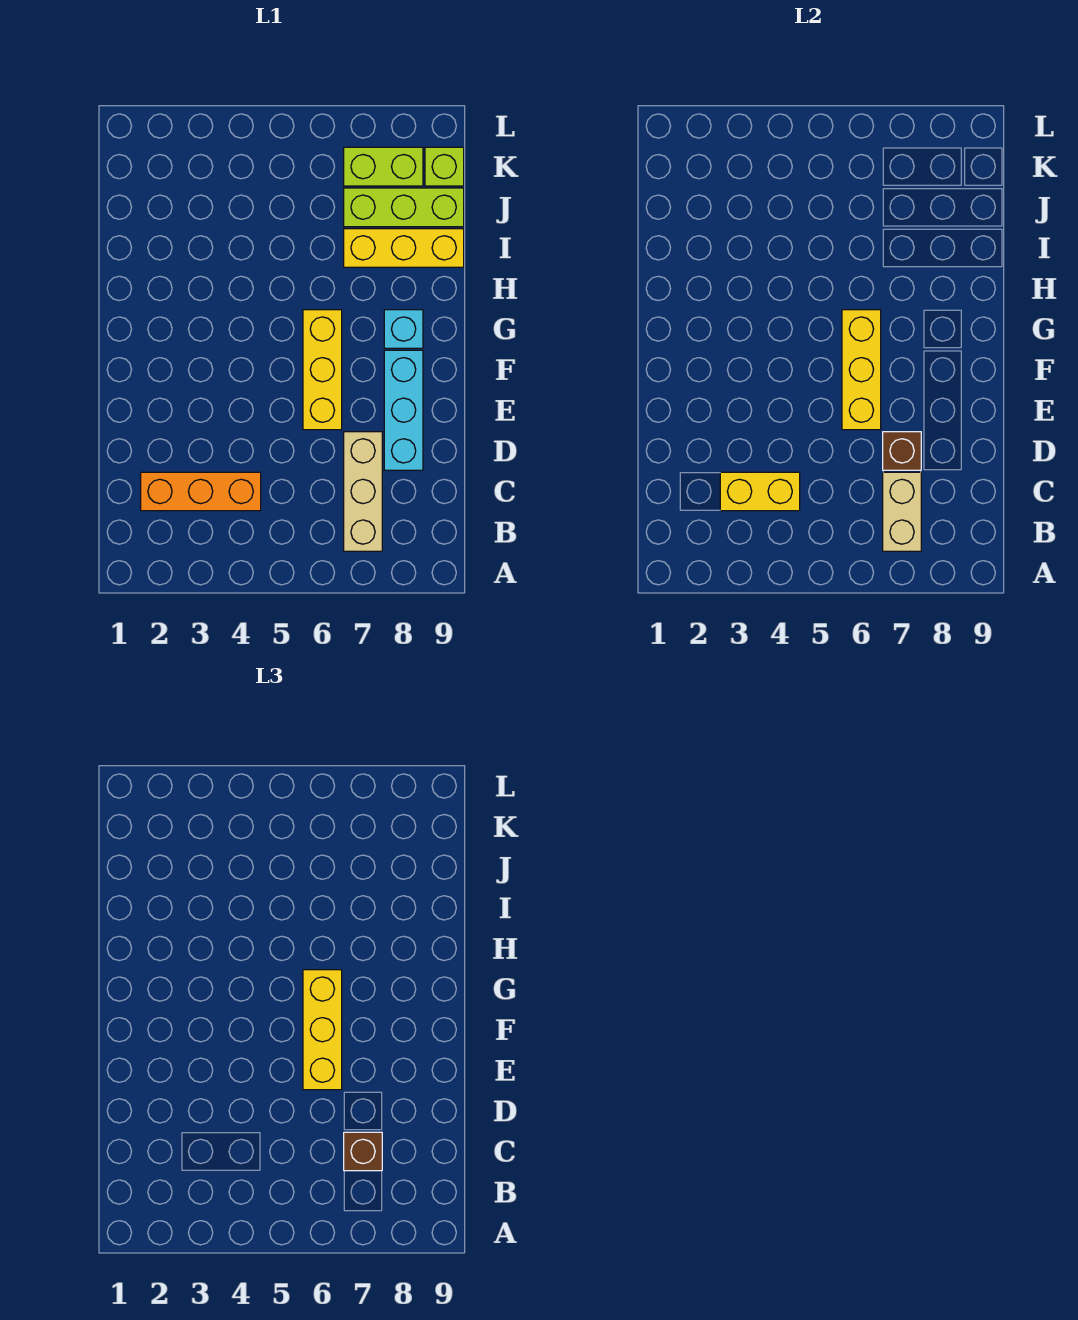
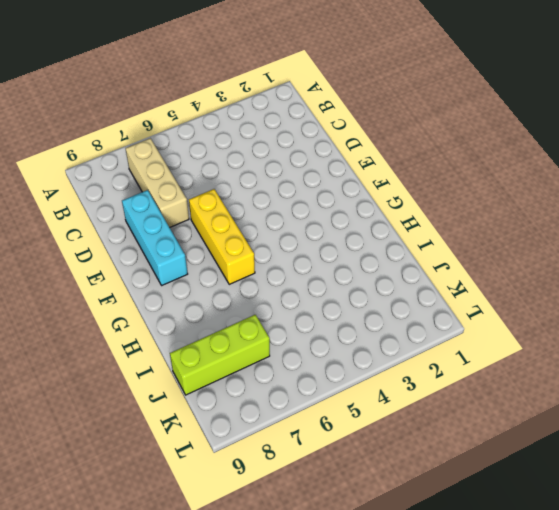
none -> orange 1x3 brick [141,472,261,511]
none -> cyan 1x1 brick [384,310,423,348]
none -> yellow 1x3 brick [344,229,464,267]

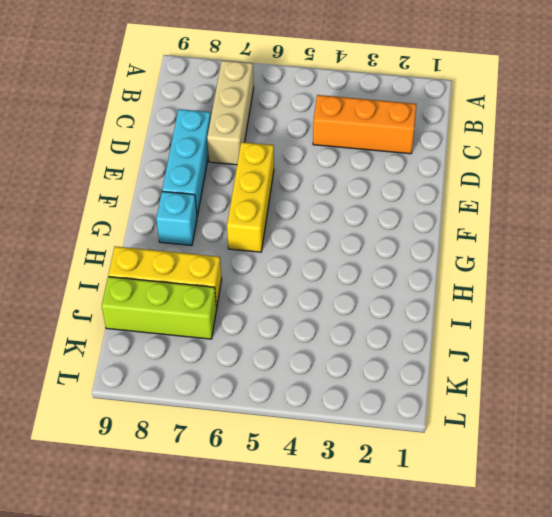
none -> lime 1x2 brick [344,147,423,186]
none -> lime 1x1 brick [425,147,464,186]
none -> tan 1x2 brick [883,472,921,551]

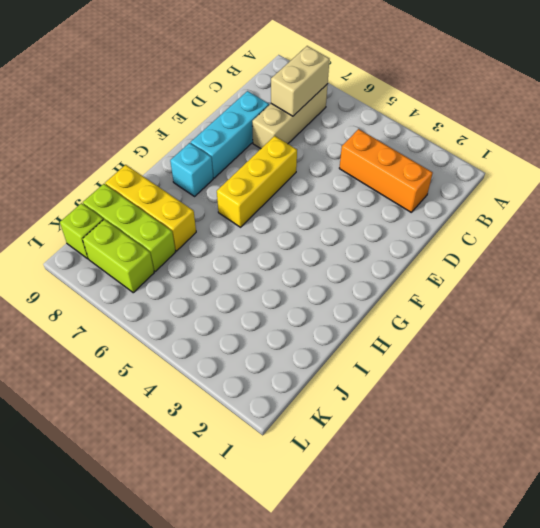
none -> yellow 1x2 brick [720,472,800,511]
none -> brown 1x1 brick [883,432,921,470]
none -> yellow 1x3 brick [842,310,881,430]

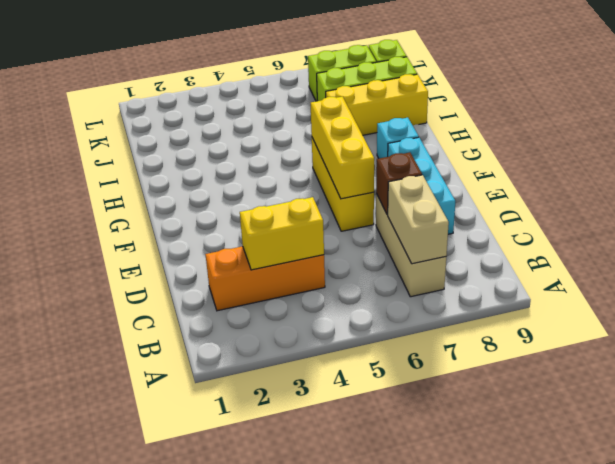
none -> brown 1x1 brick [344,1132,382,1171]
none -> yellow 1x3 brick [303,970,342,1090]

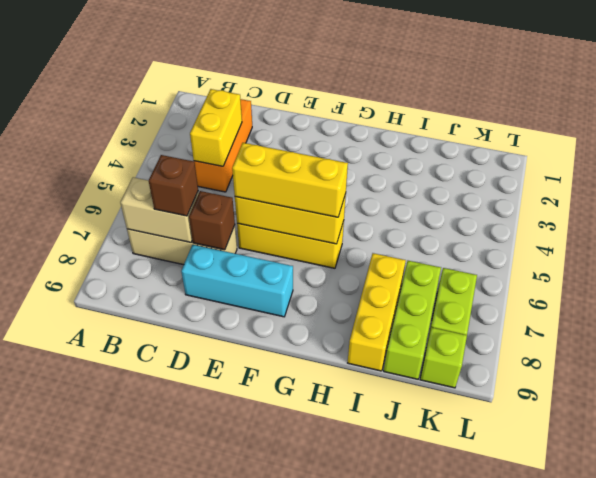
none -> cyan 1x1 brick [384,310,423,348]

